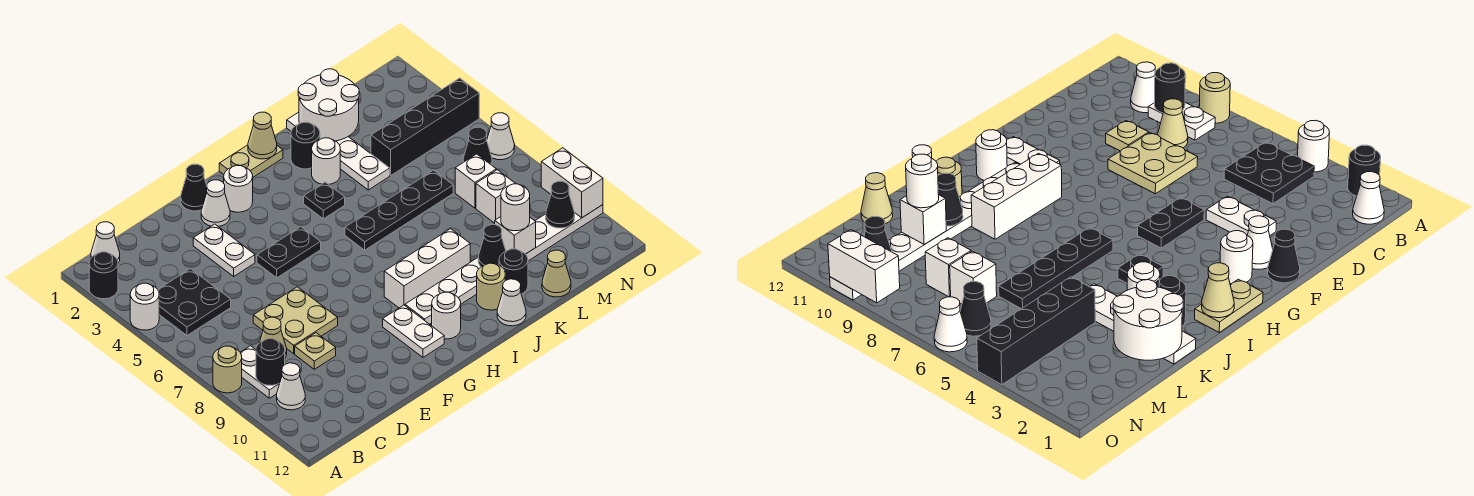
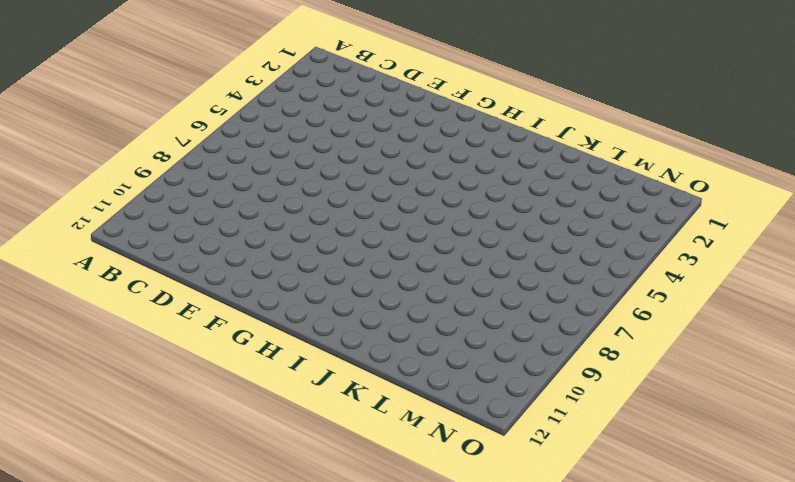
none -> black 1x1 round brick [89,252,118,299]
none -> white 1x1 round brick [130,283,159,330]
none -> tan 1x1 round brick [213,346,242,393]
none -> white 1x1 cone [91,222,120,263]

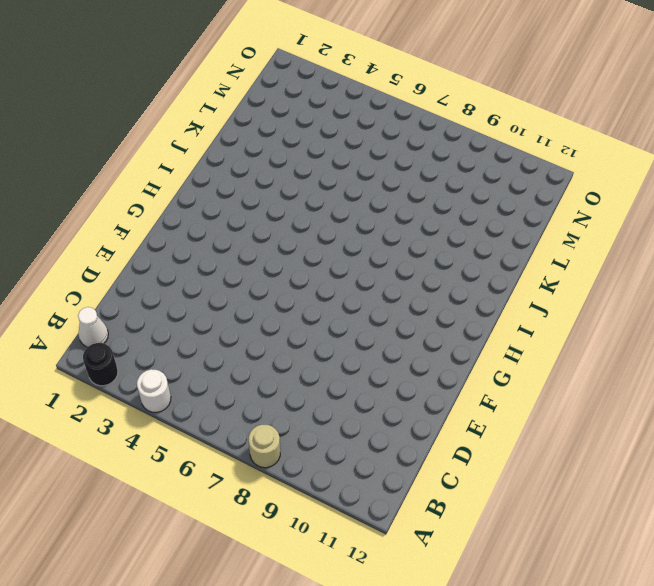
none -> black 2x2 plate [158,269,231,335]
none -> white 1x2 plate [240,346,279,398]
none -> white 1x1 cone [277,363,305,410]
none -> tan 1x1 cone [259,317,287,358]

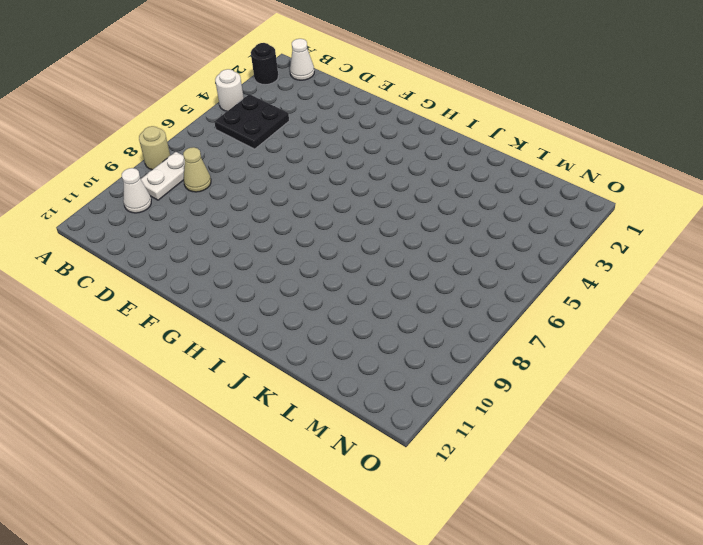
none -> tan 2x2 plate [253,287,338,354]
none -> tan 1x1 plate [295,333,336,369]
none -> white 1x2 plate [193,224,255,276]
none -> black 1x1 cone [181,164,207,211]

